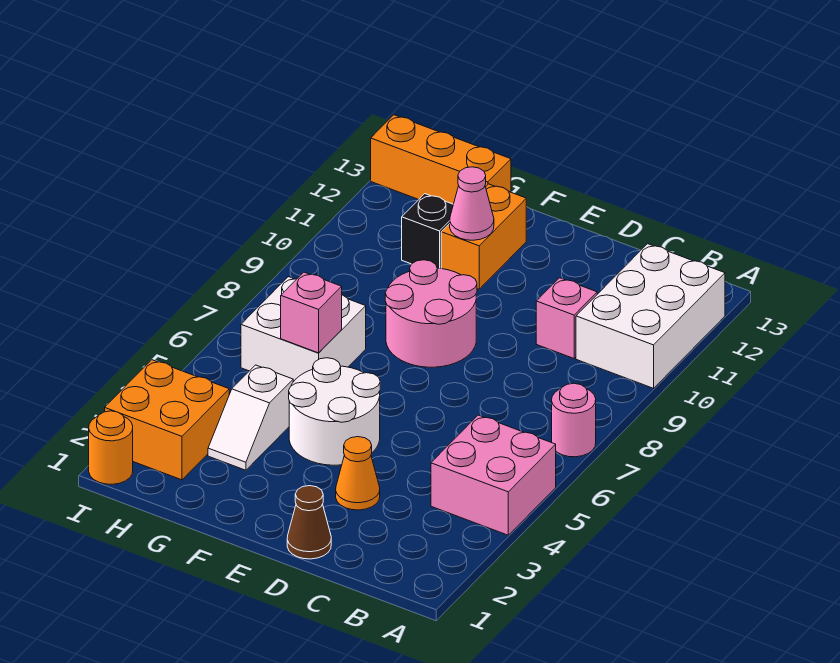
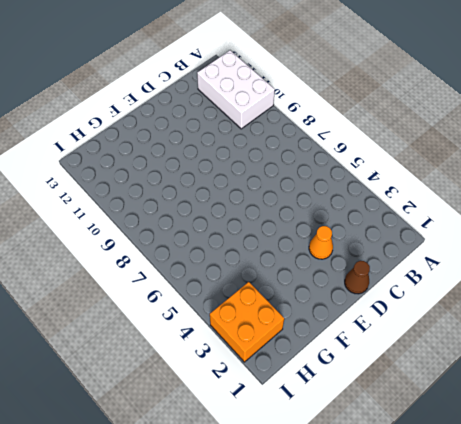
none -> pink 2x2 brick [431,415,556,535]
none -> pink 1x1 round brick [552,383,596,457]
none -> pink 1x1 brick [536,278,597,358]

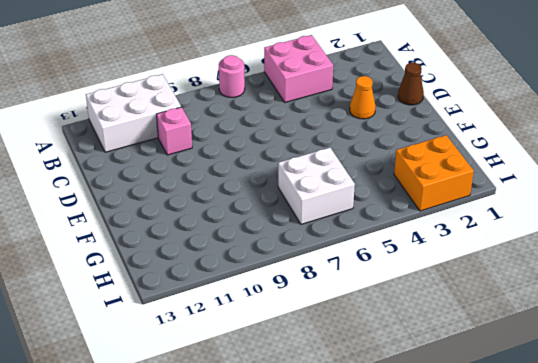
none -> white 2x2 round brick [289,358,380,465]
none -> pink 2x2 round brick [385,260,477,367]
none -> orange 1x2 brick [441,184,526,289]

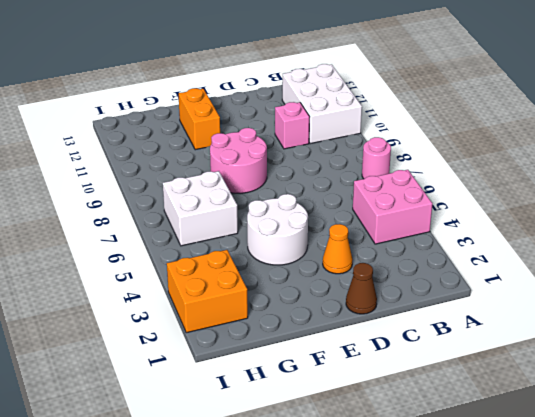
none -> white 1x2 slope [208,365,293,470]
none -> black 1x1 brick [402,194,453,269]
none -> orange 1x3 brick [371,115,511,204]

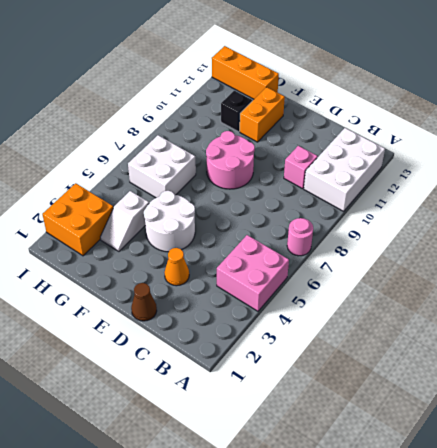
none -> orange 1x1 round brick [89,411,133,484]
none -> pink 1x1 cone [450,167,494,240]
none -> pink 1x1 brick [281,272,342,353]

